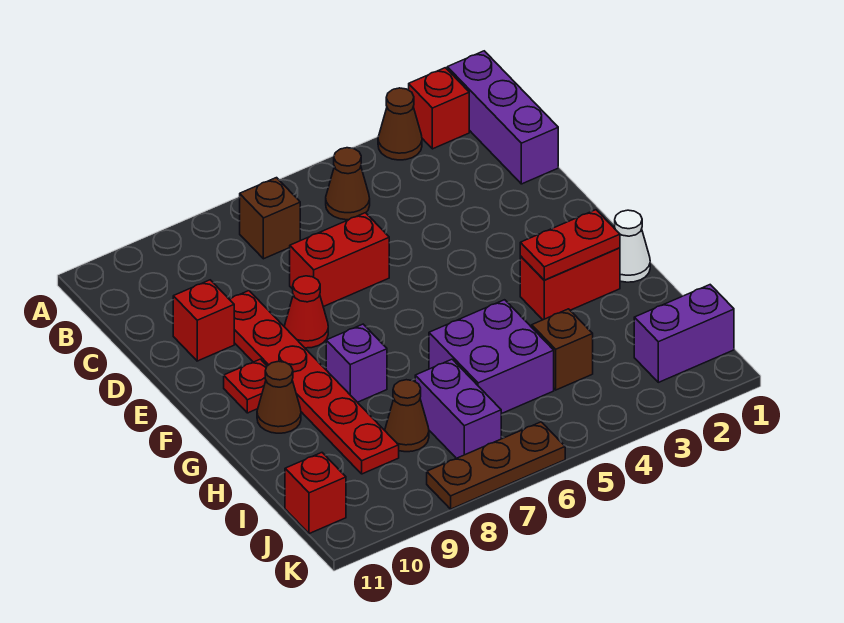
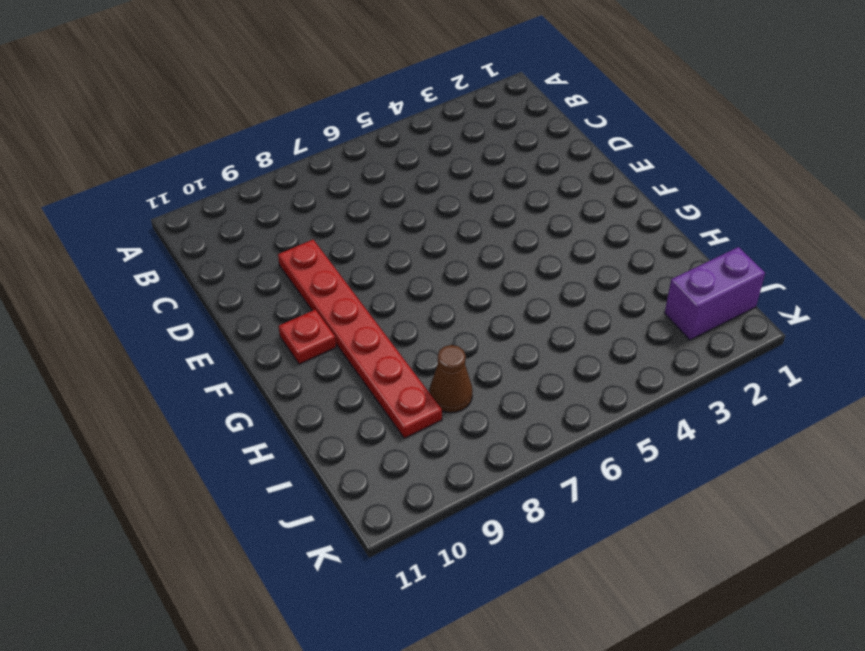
none -> purple 1x3 brick [447,51,558,184]
none -> red 1x1 brick [409,68,469,149]
none -> brown 1x1 cone [378,88,422,160]

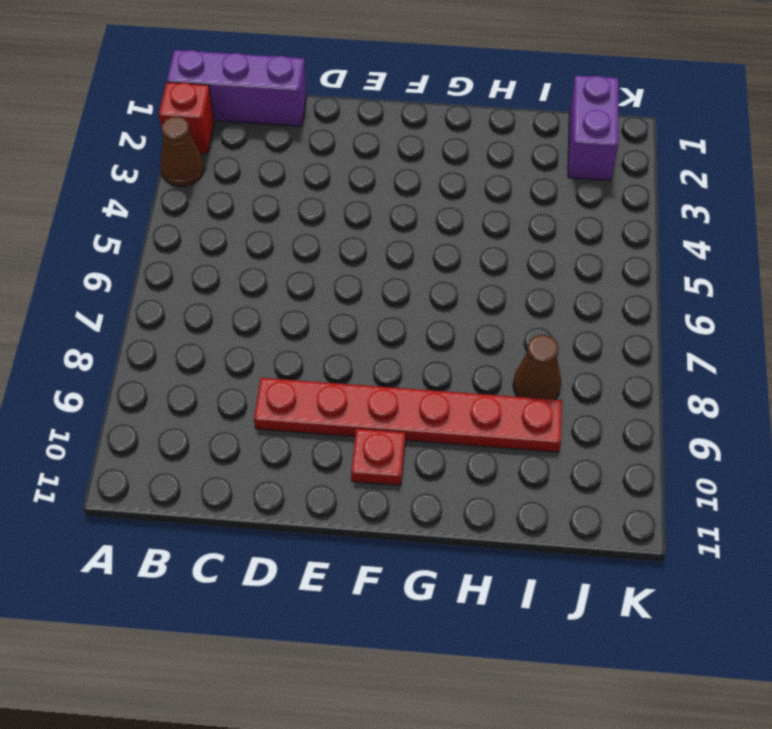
none -> brown 1x1 cone [326,148,370,220]
none -> brown 1x1 brick [240,178,300,259]
none -> red 1x2 brick [290,213,389,307]

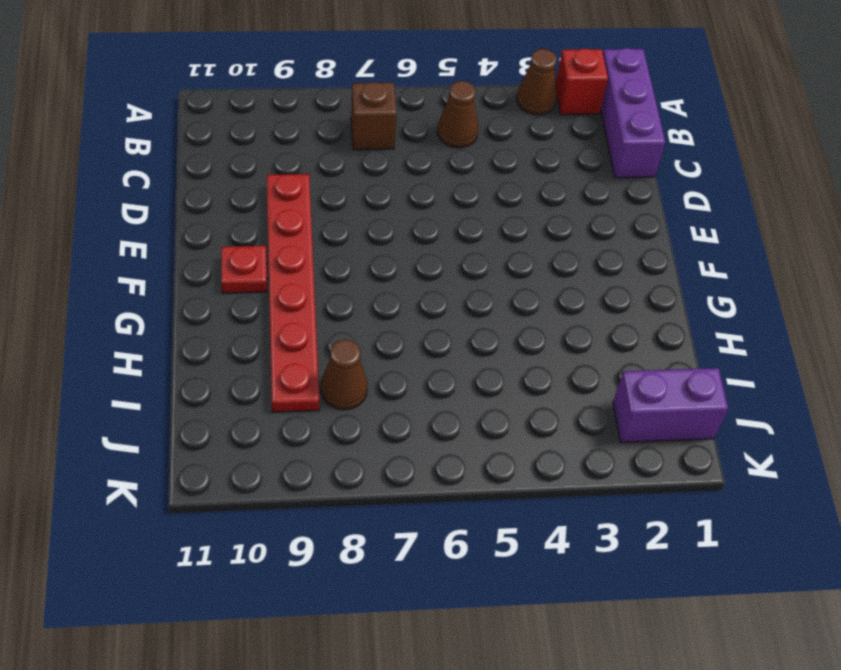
none -> red 1x2 brick [290,213,389,307]
none -> red 1x1 brick [173,280,234,361]
none -> red 1x1 cone [285,276,328,348]

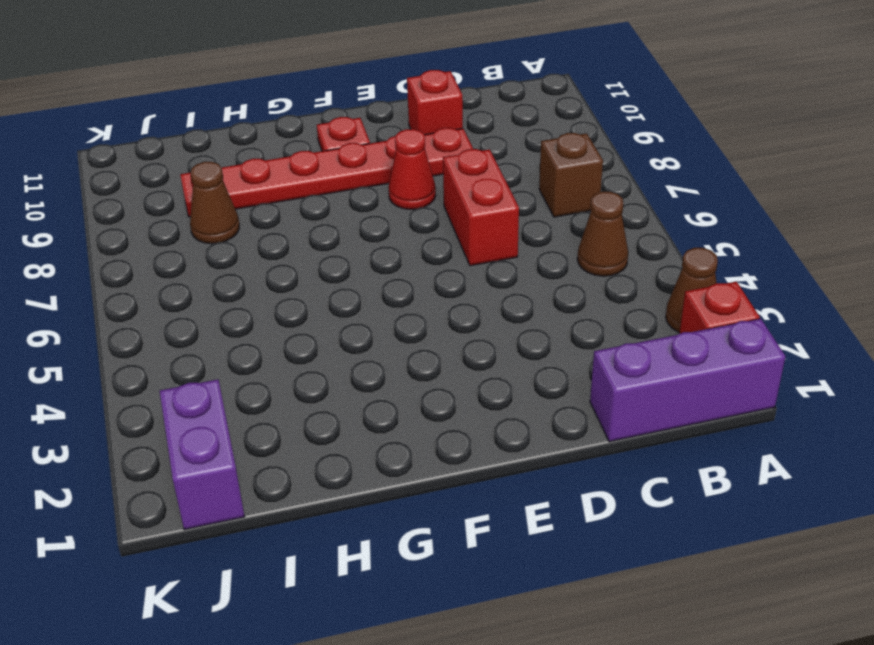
none -> white 1x1 cone [615,210,650,282]
none -> red 1x2 brick [520,248,620,320]
none -> purple 1x1 brick [326,324,387,402]

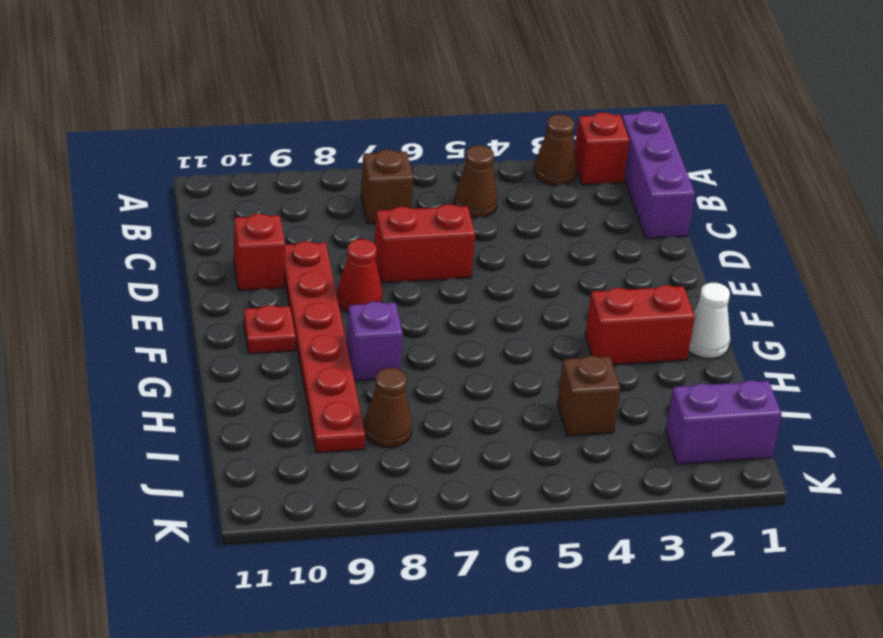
none -> brown 1x1 cone [257,361,301,433]
none -> purple 2x2 brick [429,300,554,414]
none -> purple 1x2 brick [415,359,501,458]

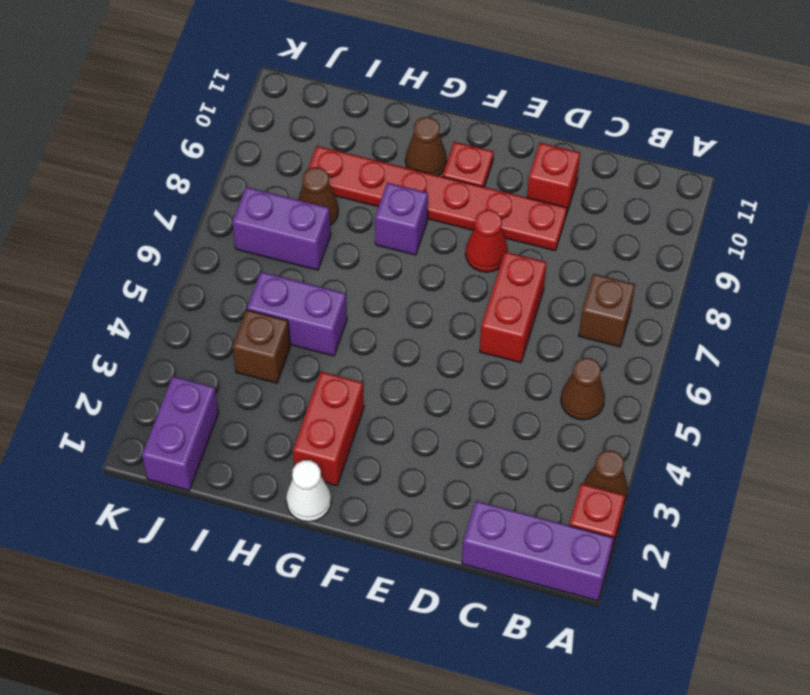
purple 1x2 brick [247,272,347,356] -> purple 2x2 brick [429,300,554,414]
none -> red 1x1 brick [285,453,346,534]
none -> brown 1x3 plate [427,422,565,509]
none -> red 1x2 plate [520,210,620,280]

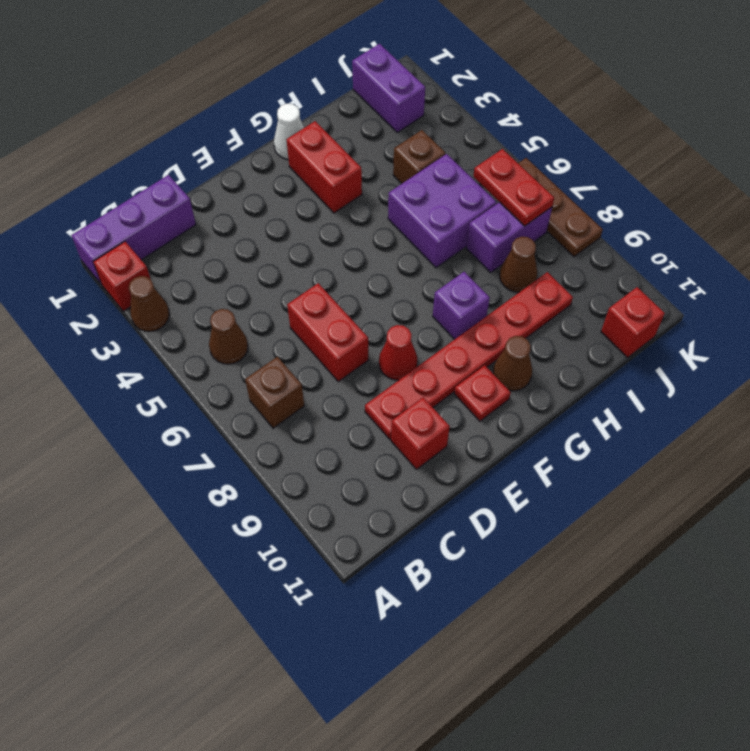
red 1x2 plate [473,149,554,226] -> red 1x2 plate moved to [520,210,620,280]

